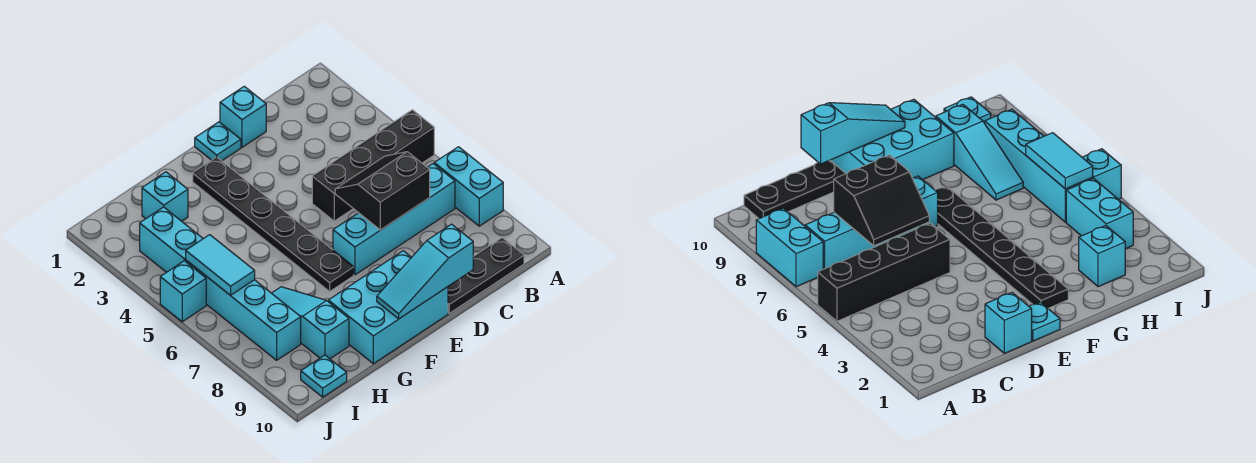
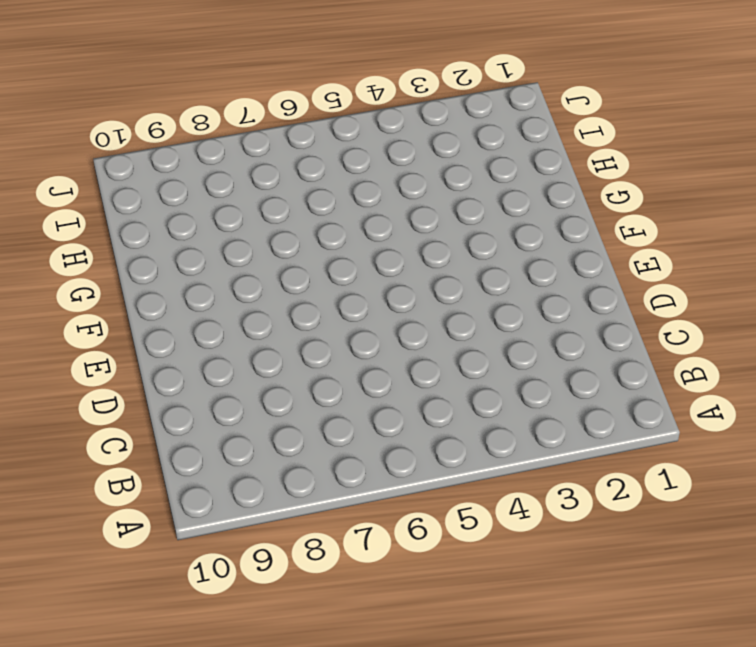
none -> black 1x4 brick [312,110,434,221]
none -> cyan 1x2 brick [434,147,503,226]
none -> cyan 1x4 brick [333,164,455,275]

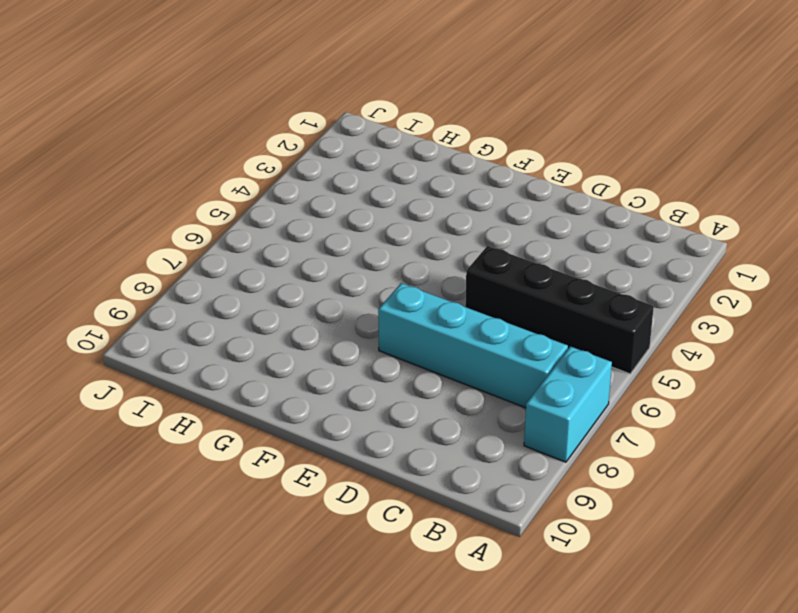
none -> black 1x3 plate [448,238,524,313]
none -> cyan 1x1 brick [220,86,266,147]
none -> cyan 1x1 plate [195,122,241,161]

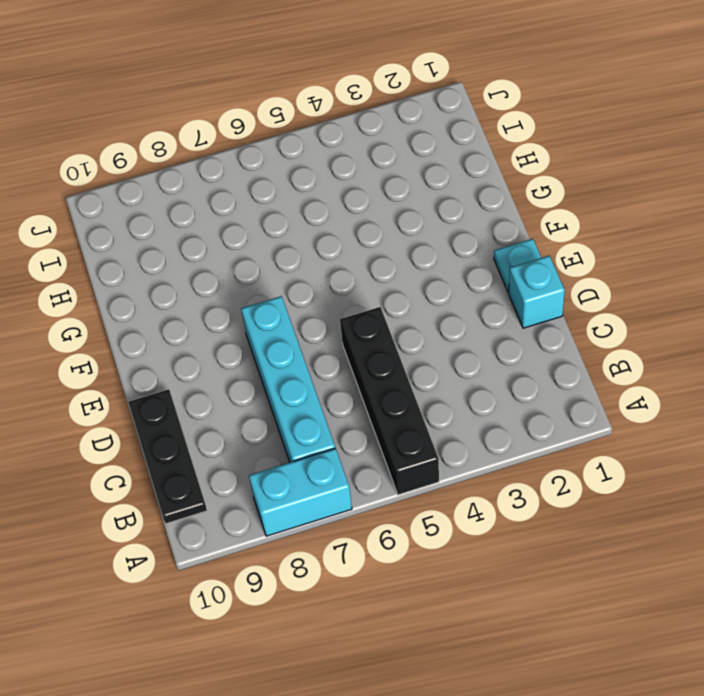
none -> cyan 2x3 brick [328,251,448,364]
none -> black 1x6 plate [193,157,354,292]
none -> cyan 1x1 brick [142,172,188,221]

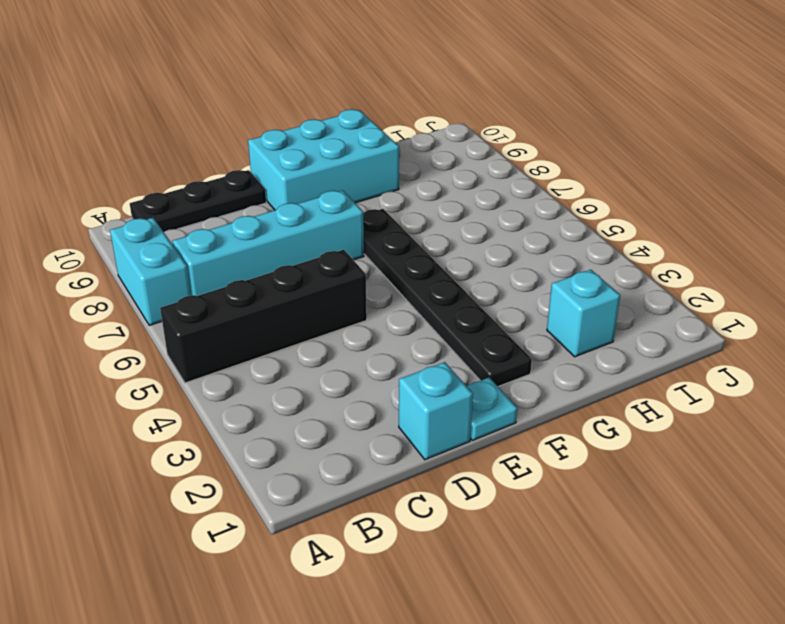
none -> cyan 1x3 slope [272,287,349,359]
none -> cyan 1x2 brick [140,207,203,272]
none -> cyan 1x4 brick [186,260,301,360]

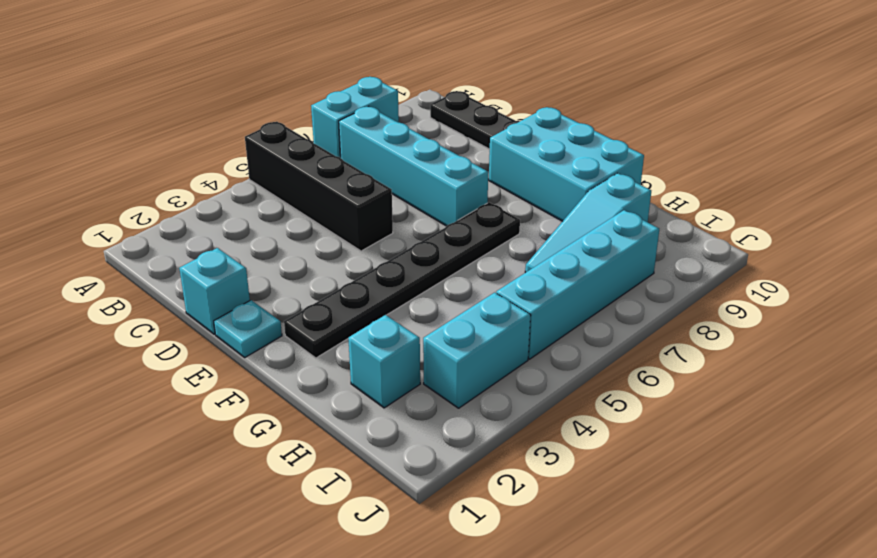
none -> cyan 1x1 plate [301,355,347,397]
none -> cyan 1x1 brick [160,261,206,322]
none -> black 2x2 slope [335,152,430,230]

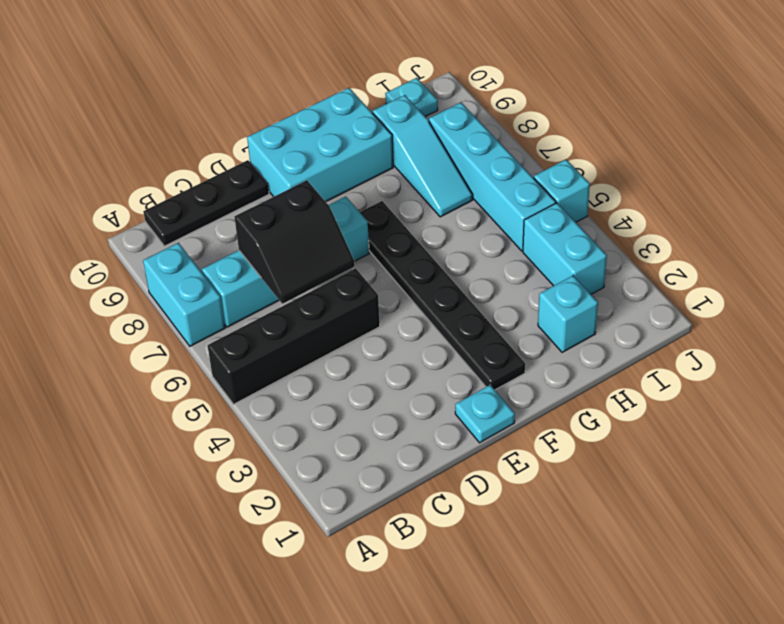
none -> cyan 1x1 brick [220,86,266,147]
none -> cyan 1x3 slope [377,224,473,319]
none -> cyan 1x2 tile [186,235,255,295]

